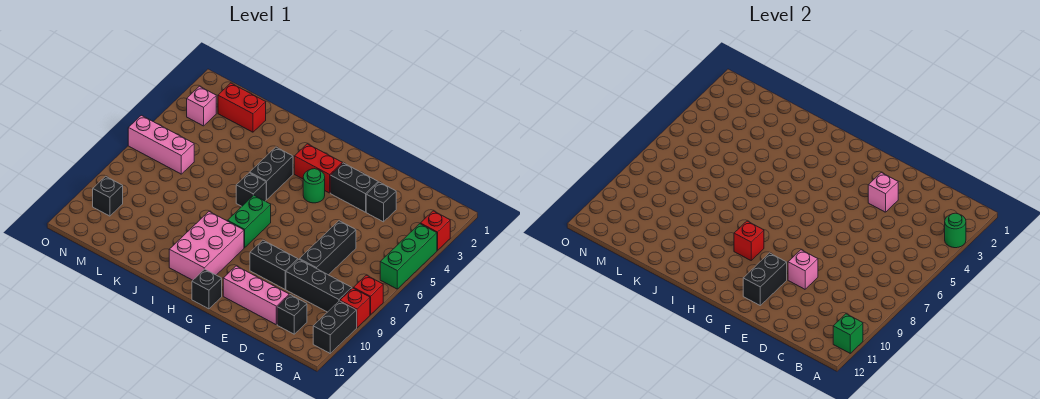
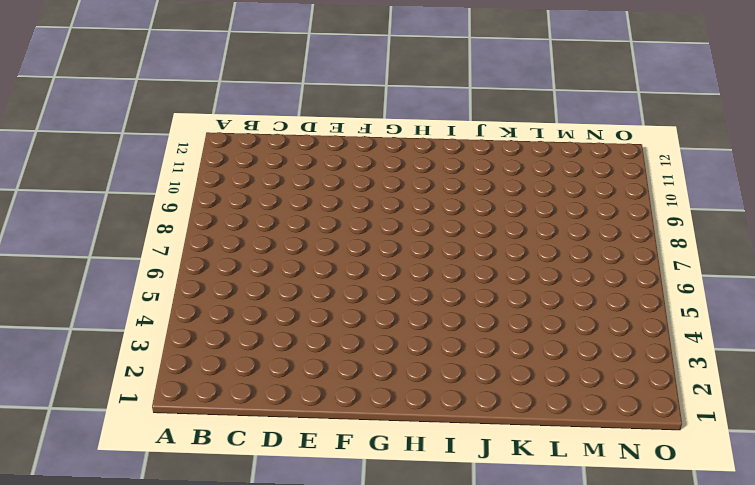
none -> red 1x1 brick [420,211,450,251]
none -> green 1x3 brick [380,224,437,289]
none -> red 1x1 brick [353,275,383,315]

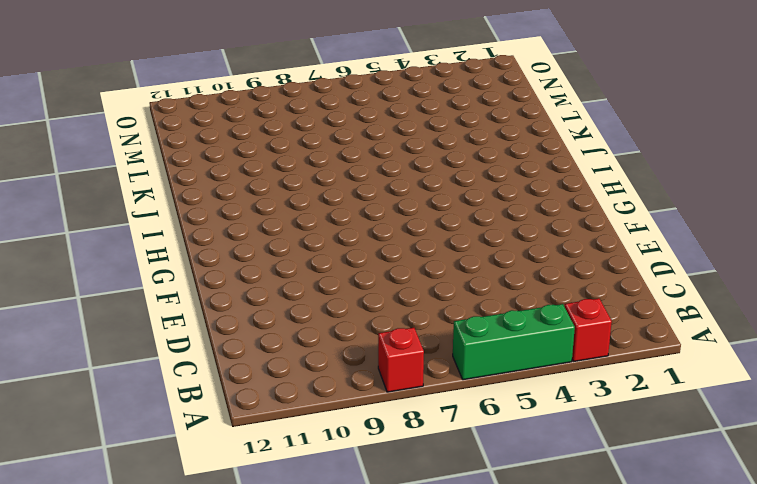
none -> red 1x1 brick [340,288,370,328]
none -> black 1x2 brick [313,301,357,354]
none -> black 1x3 brick [286,259,352,312]

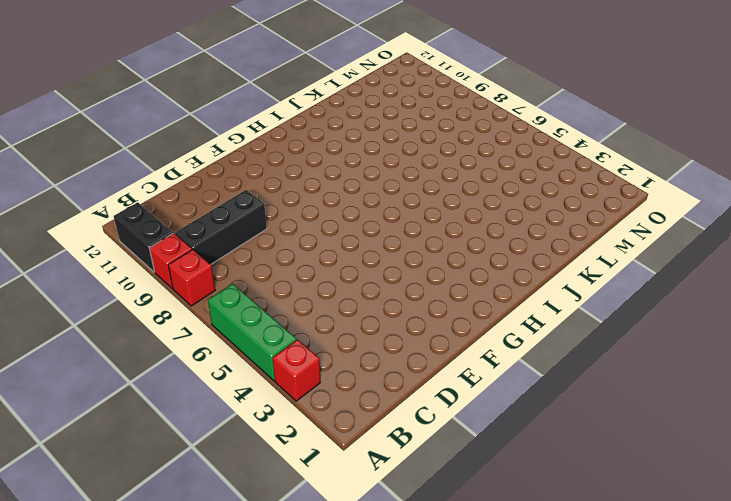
none -> black 1x1 brick [277,295,307,334]
none -> black 1x1 brick [366,182,396,222]
none -> black 1x3 brick [299,221,356,275]

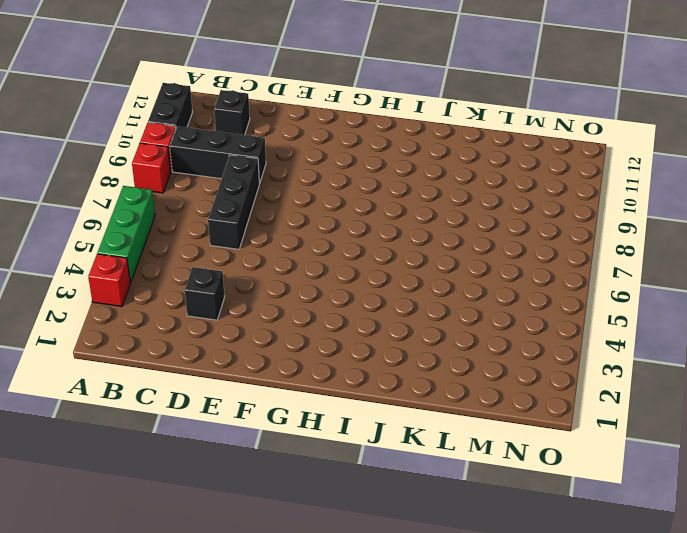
none -> pink 1x3 brick [223,266,289,324]
none -> black 1x2 brick [330,163,378,212]
none -> black 1x2 brick [250,240,298,289]

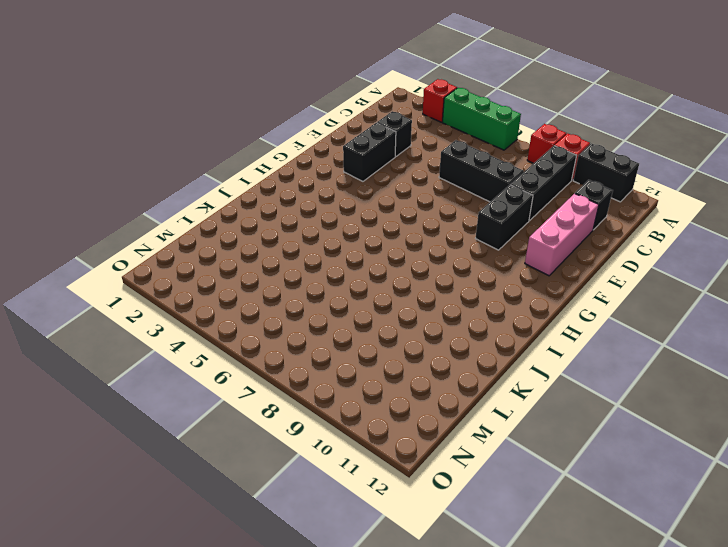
none -> red 1x2 brick [294,144,342,193]
none -> green 1x1 round brick [303,169,325,203]
none -> black 1x1 brick [192,269,222,309]

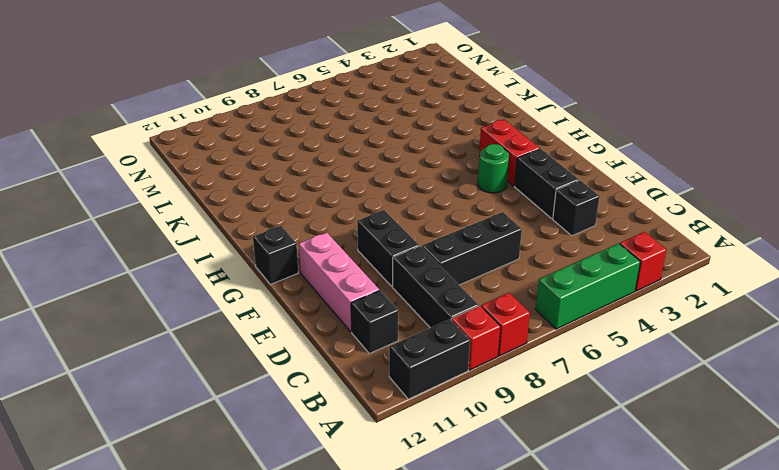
none -> green 1x2 brick [228,195,271,248]
none -> pink 2x3 brick [169,212,244,280]
none -> black 1x2 brick [250,147,293,199]

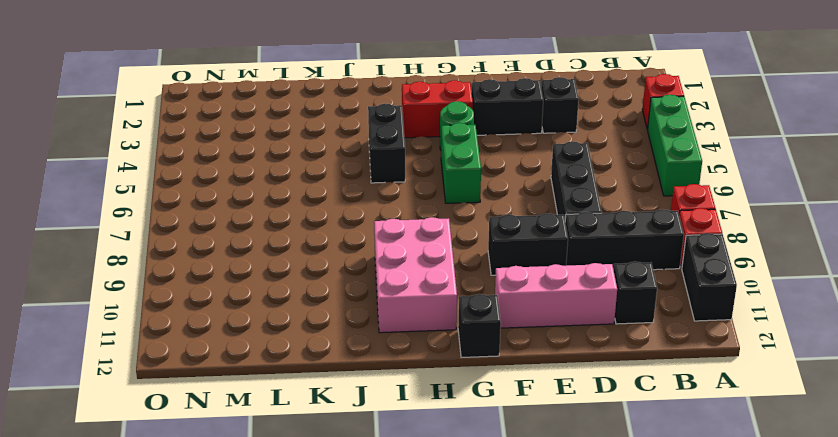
green 1x2 brick [441,123,481,203] -> green 1x2 brick moved to [228,195,271,248]
none -> black 1x1 brick [236,173,267,206]
none -> red 1x2 brick [218,83,266,132]
none -> pink 1x3 brick [128,115,194,174]

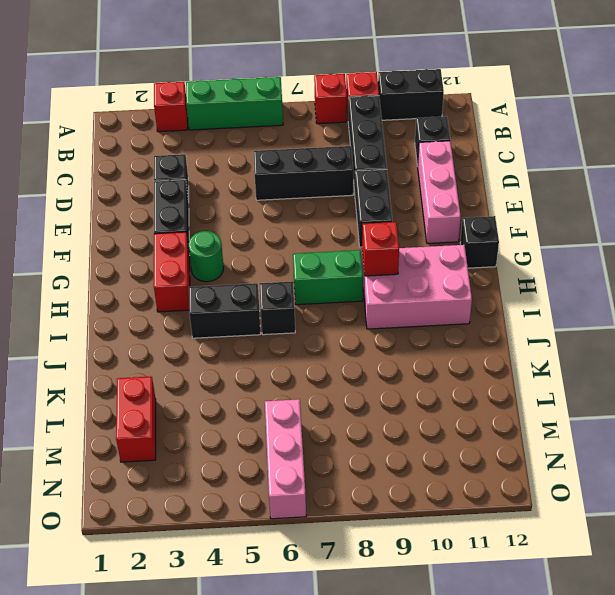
none -> pink 1x1 brick [187,86,216,126]
none -> black 1x1 brick [93,176,123,216]
none -> green 1x1 round brick [945,213,966,248]

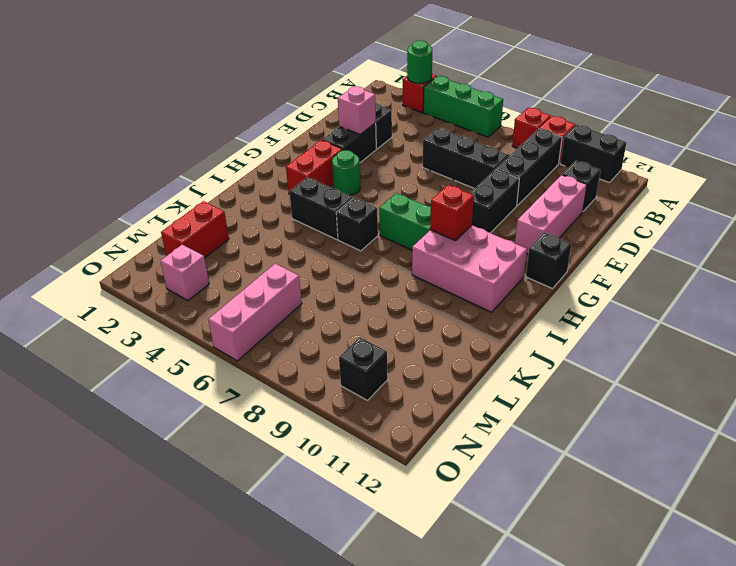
none -> green 1x1 brick [833,314,863,354]
none -> pink 1x1 brick [788,250,818,289]
none -> black 1x2 brick [743,253,787,305]

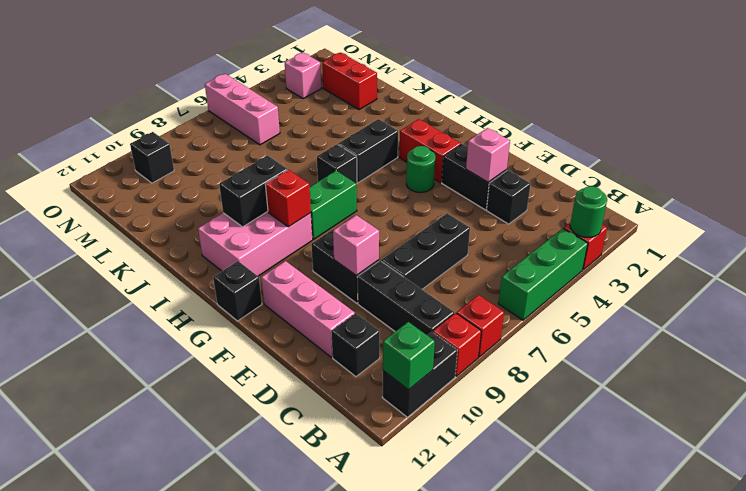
black 1x2 brick [219,156,288,227] -> black 1x2 brick moved to [743,253,787,305]

